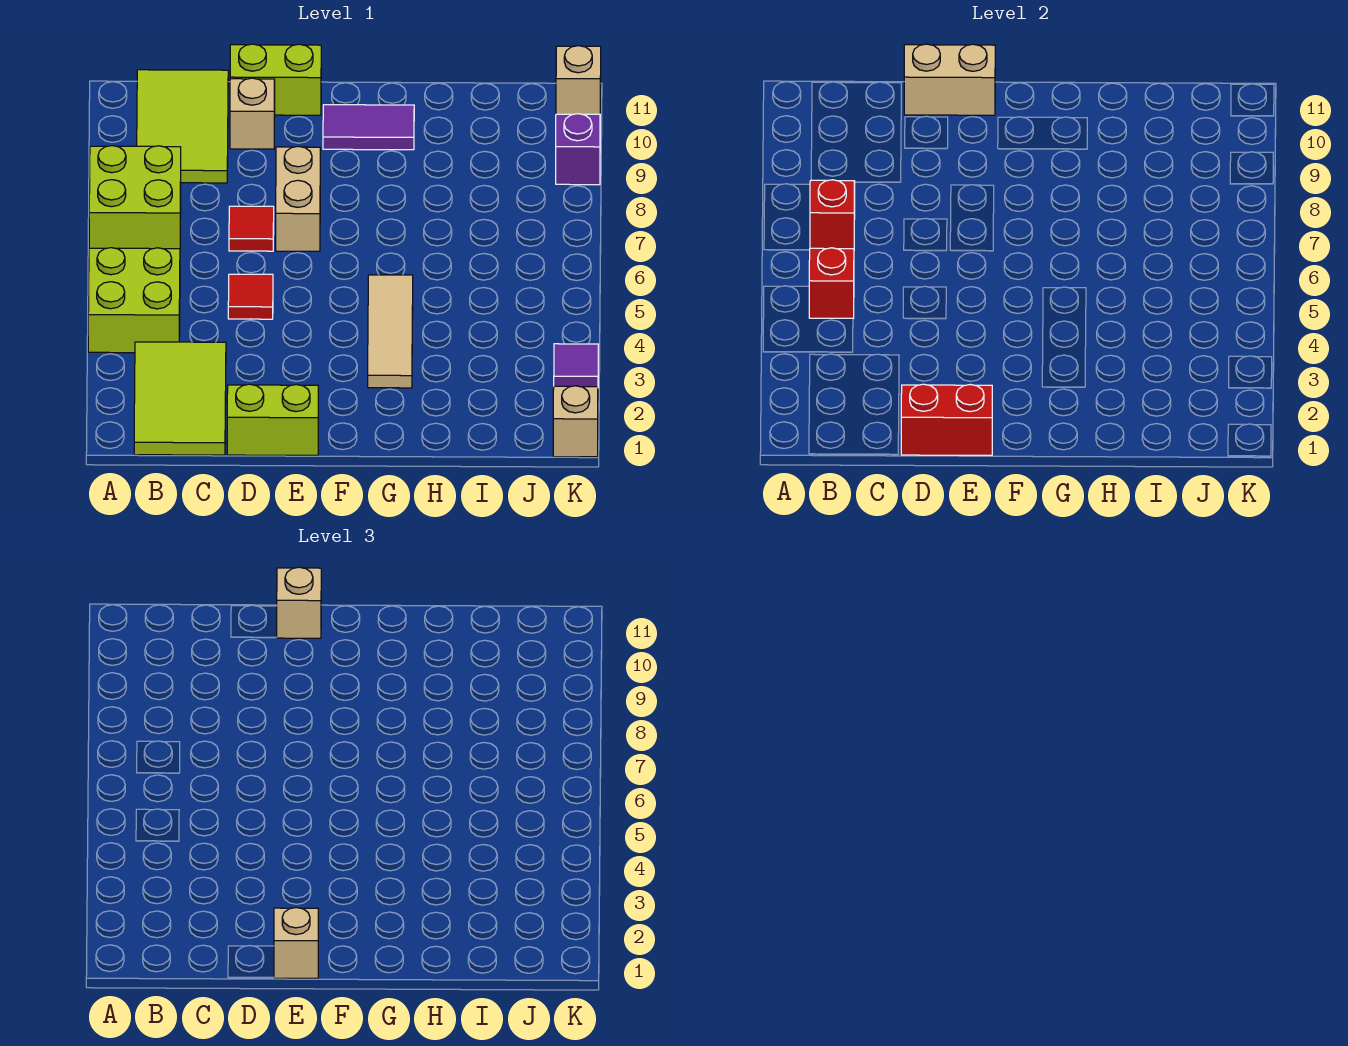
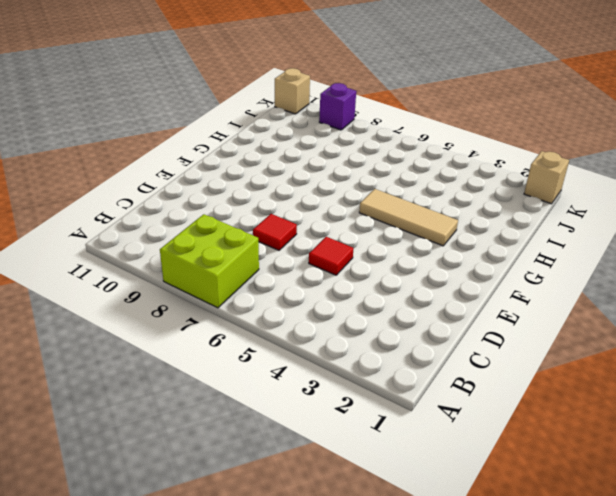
none -> lime 2x2 brick [88,248,180,353]
none -> lime 2x3 tile [134,342,226,455]
none -> lime 2x3 tile [137,70,228,183]

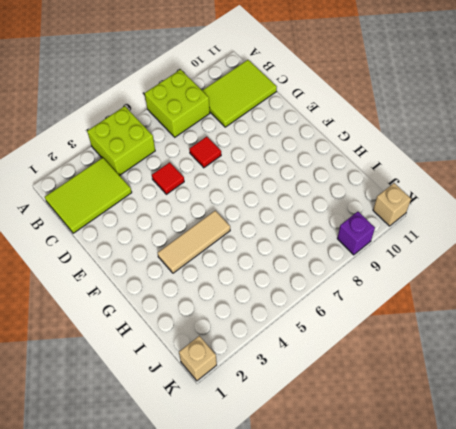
none -> lime 1x2 brick [227,384,318,455]
none -> tan 1x1 brick [230,78,275,149]
none -> lime 1x2 brick [230,44,321,115]

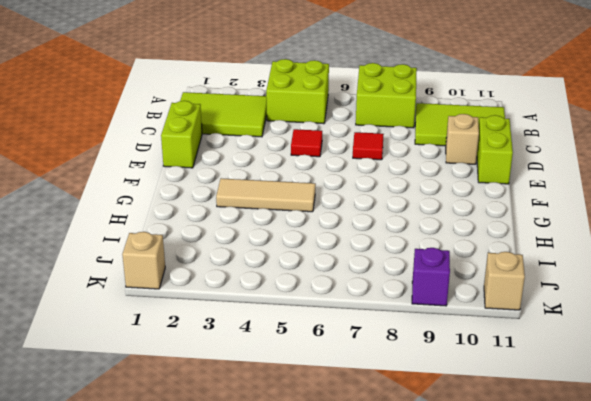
none -> tan 1x2 brick [276,146,320,251]
none -> purple 1x2 tile [323,105,414,150]
none -> purple 1x1 tile [554,344,598,387]

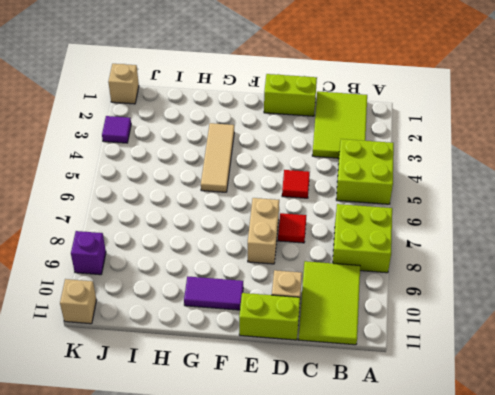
none -> red 1x1 brick [809,248,854,318]
none -> red 1x1 brick [810,180,855,249]
none -> red 1x2 brick [901,384,992,455]

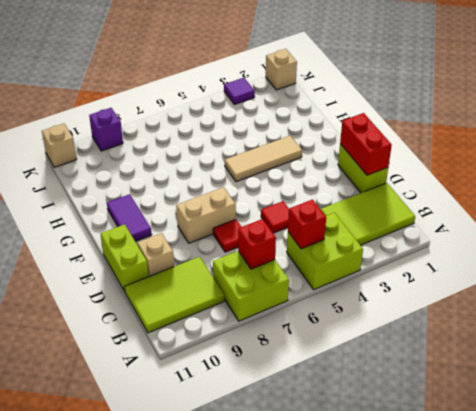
none -> tan 1x2 brick [904,44,995,115]
none -> tan 1x1 brick [274,908,318,978]
none -> tan 1x1 brick [276,567,321,638]

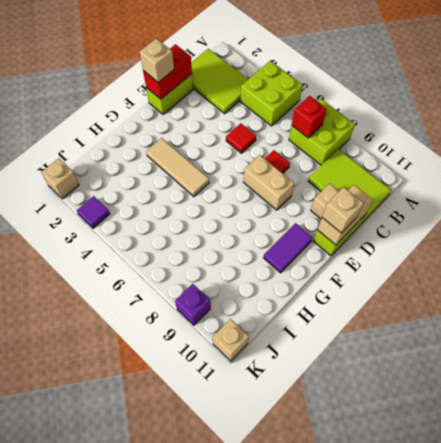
none -> red 1x1 brick [809,248,854,318]

